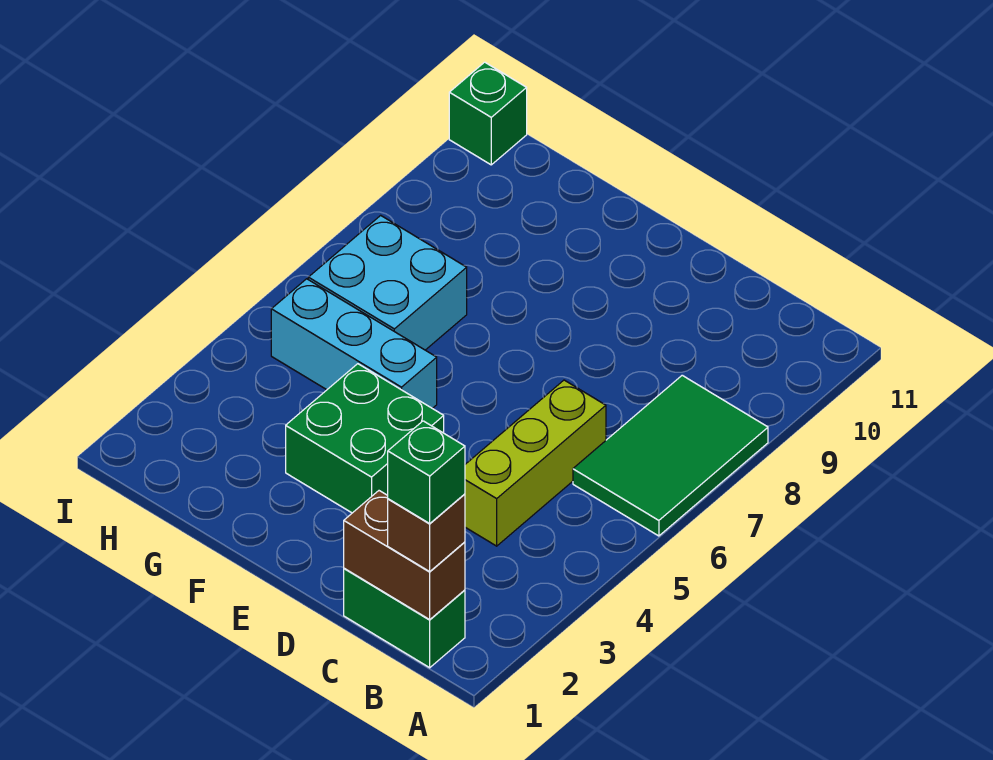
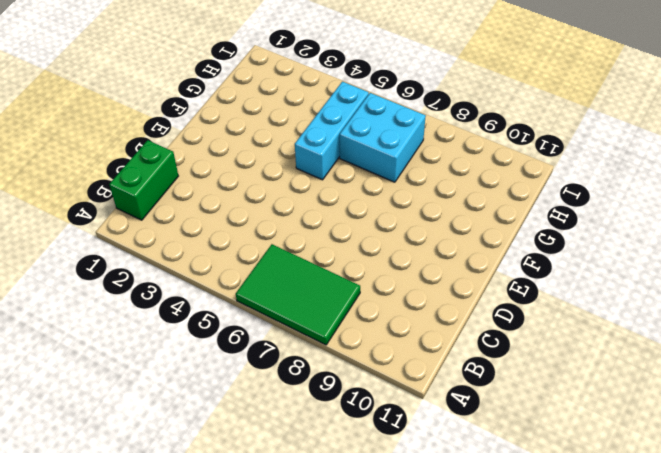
none -> lime 1x3 brick [465,380,606,546]
none -> green 2x2 brick [286,364,444,513]

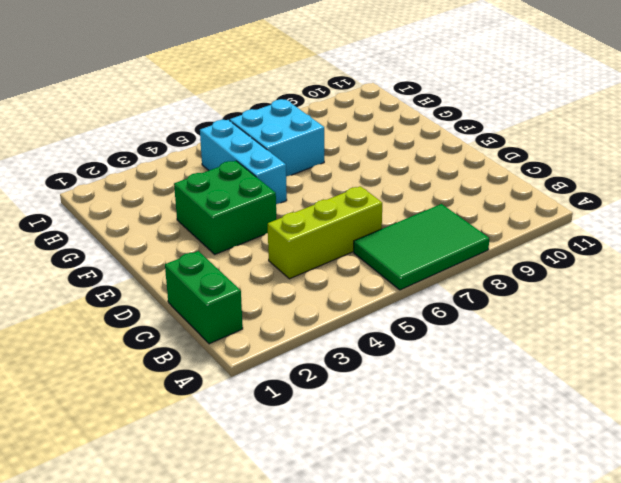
none -> green 1x1 brick [449,62,527,165]
none -> brown 1x2 brick [344,491,465,620]

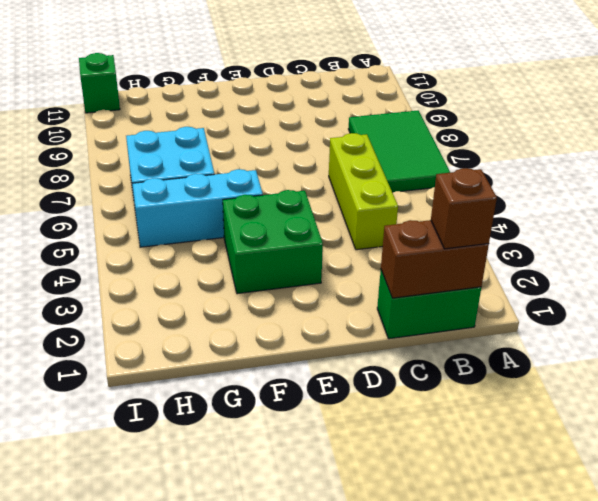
none -> green 1x1 brick [388,421,465,523]

